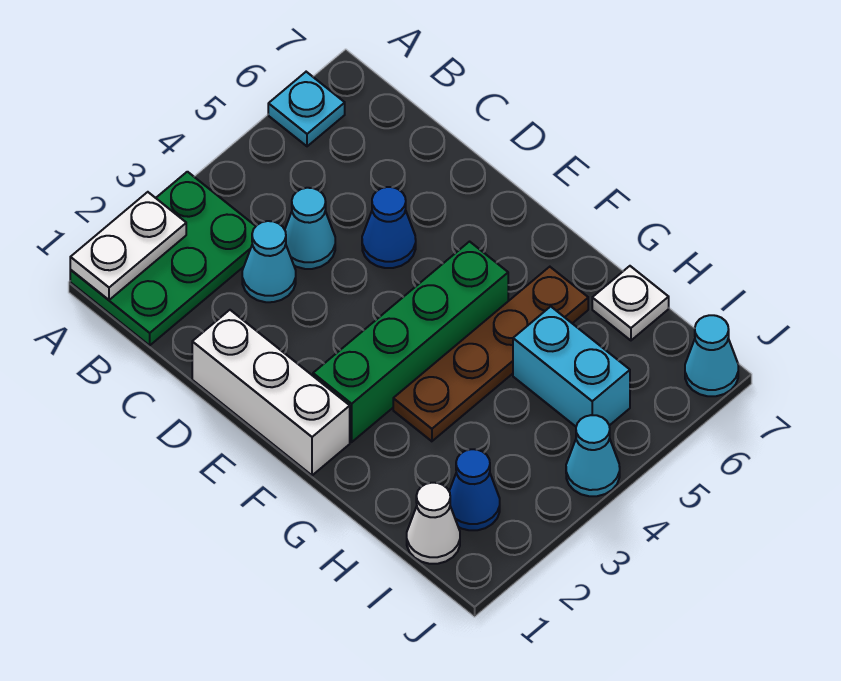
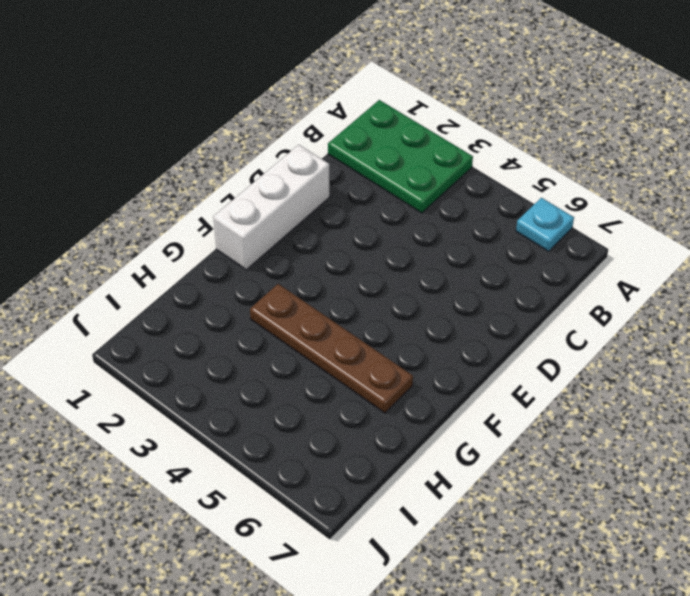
none -> cyan 1x1 cone [242,221,296,302]
none -> cyan 1x1 cone [285,188,335,269]
none -> blue 1x1 cone [362,187,416,268]

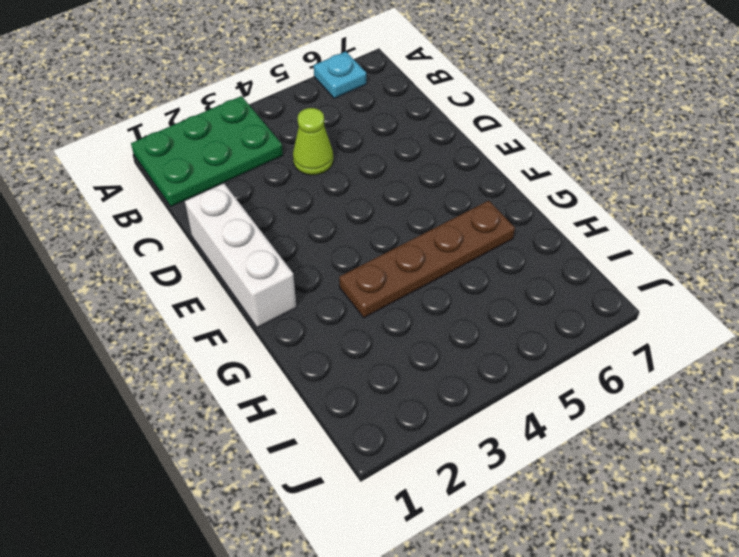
lime 1x1 cone [293,108,333,175] -> cyan 1x1 cone [285,188,335,269]
none -> cyan 1x1 cone [242,221,296,302]
none -> blue 1x1 cone [362,187,416,268]
none -> green 1x4 brick [313,242,508,442]

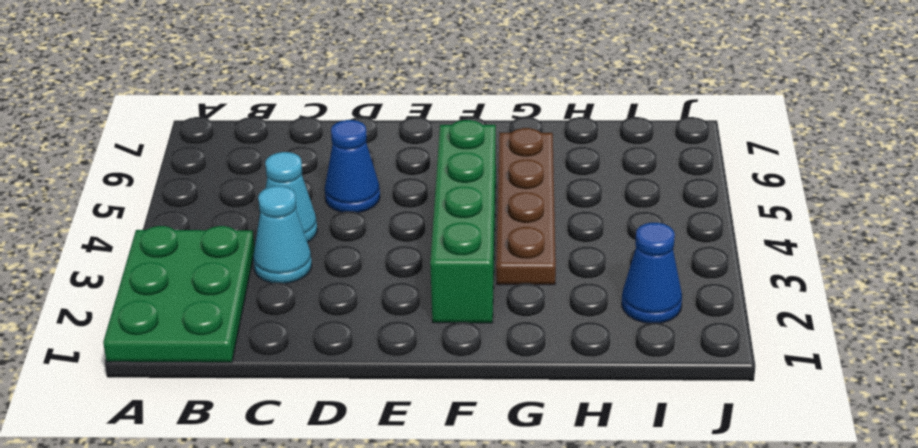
none -> cyan 1x1 plate [268,72,345,146]
none -> white 1x3 brick [192,310,350,475]
none -> cyan 1x2 brick [513,307,630,426]

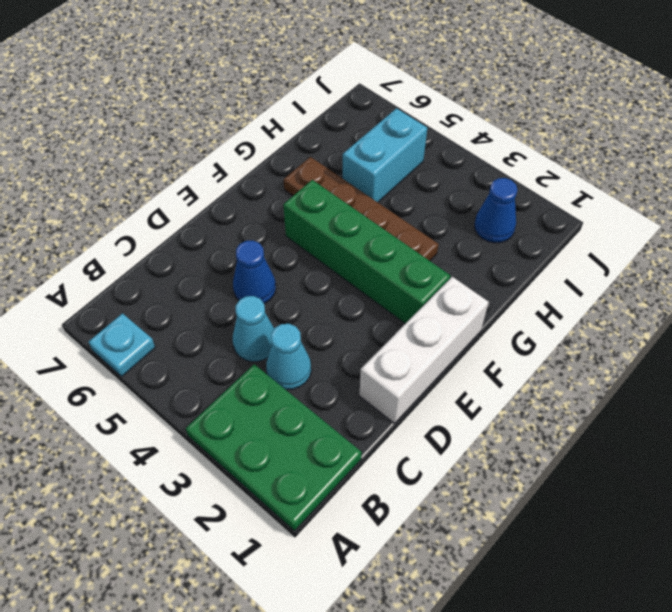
none -> white 1x1 plate [592,266,669,340]
none -> white 1x1 cone [407,483,460,564]
none -> cyan 1x1 cone [566,415,620,496]

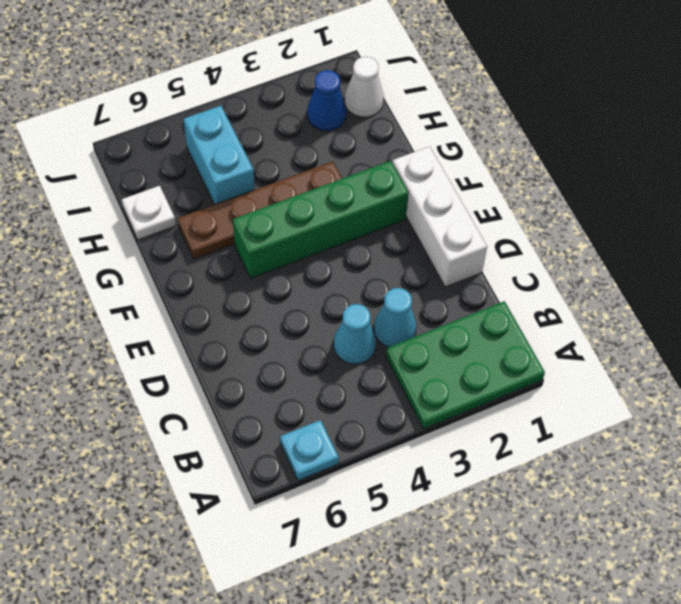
none -> blue 1x1 cone [362,187,416,268]
none -> cyan 1x1 cone [566,415,620,496]
none -> cyan 1x1 cone [685,315,738,396]

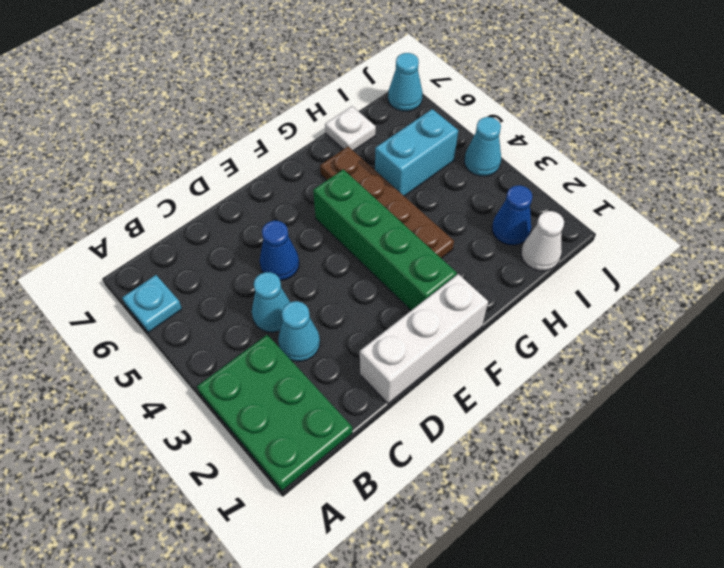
none -> white 1x2 plate [70,192,186,300]

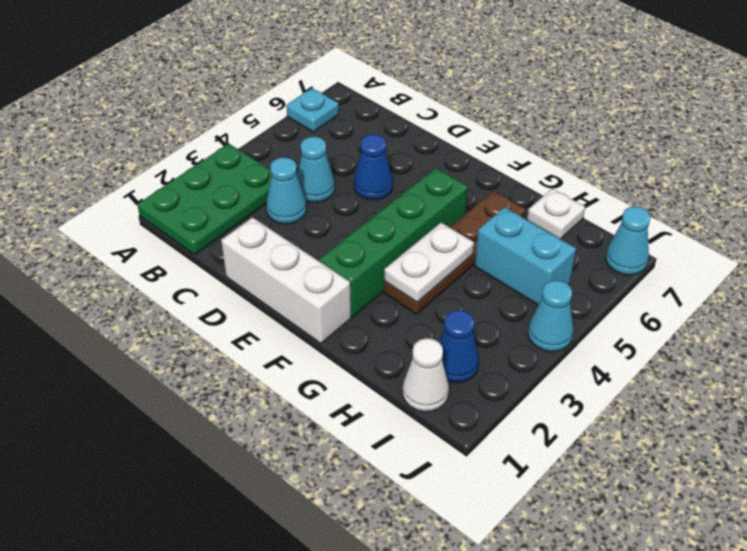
white 1x2 plate [384,223,474,302] -> white 1x2 plate moved to [70,192,186,300]

